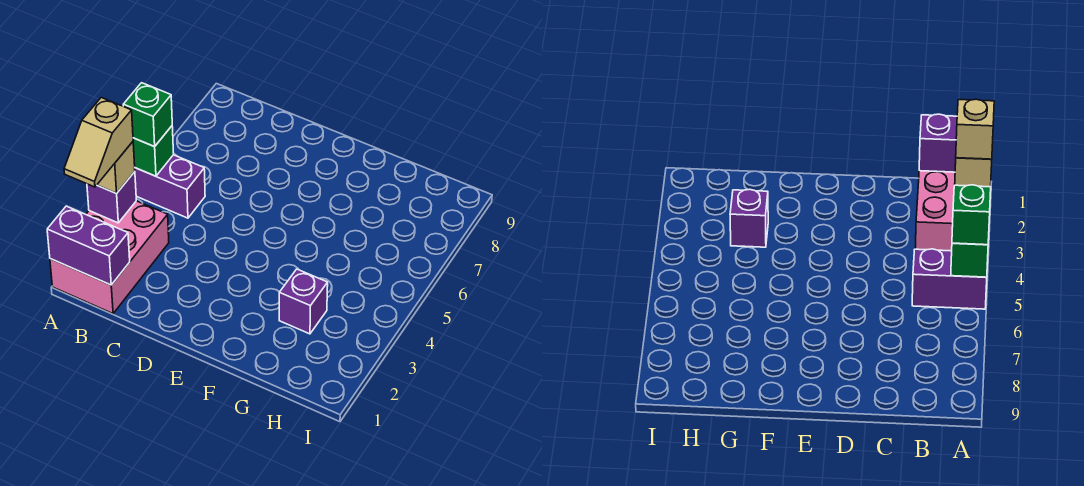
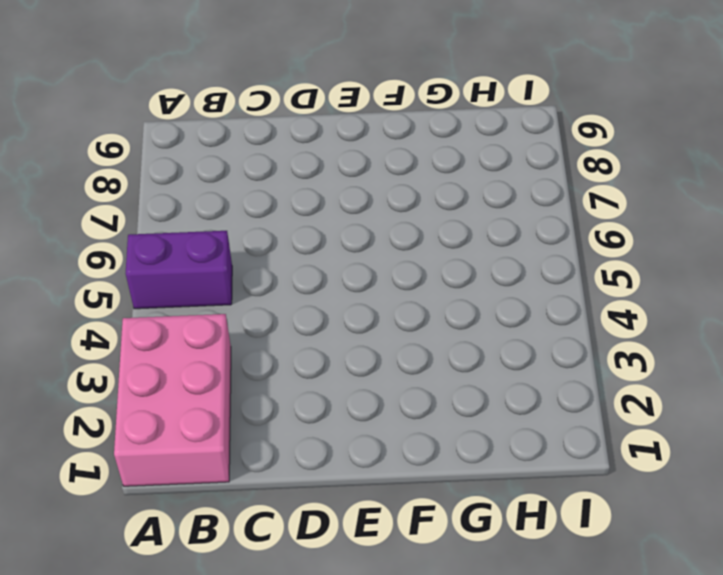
none -> purple 1x1 brick [279,269,328,334]
none -> purple 1x2 brick [47,206,130,285]

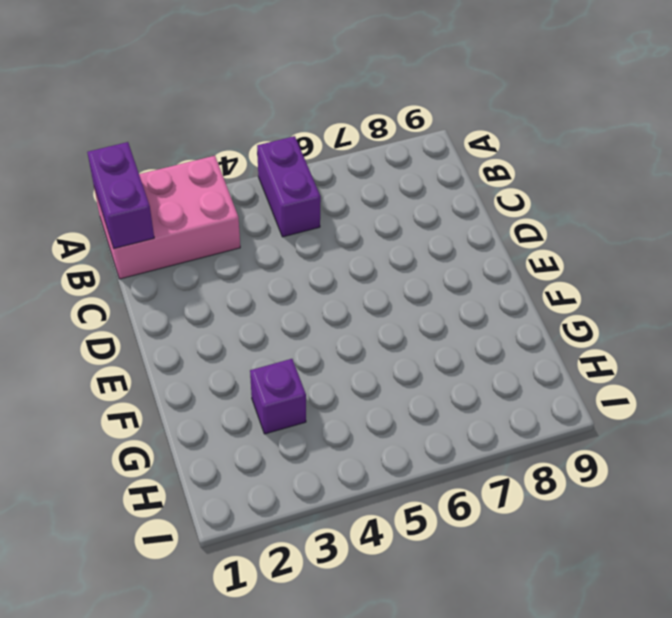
none -> purple 1x1 brick [87,172,136,223]
none -> green 1x1 brick [133,126,174,176]

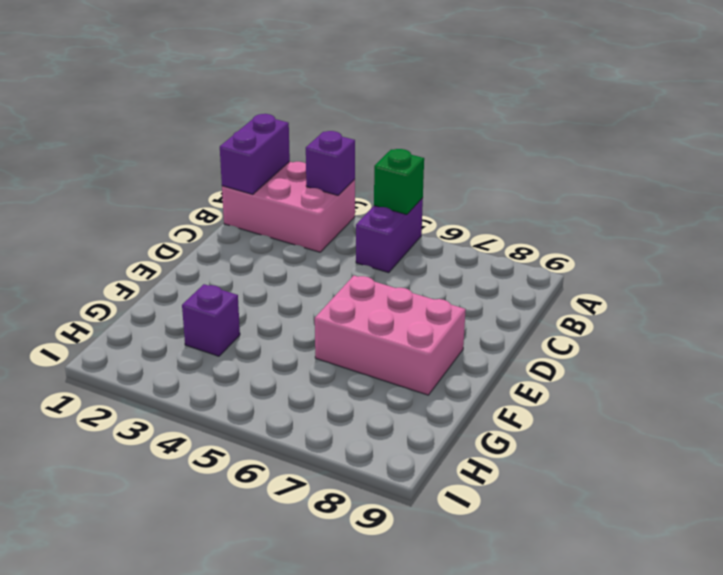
pink 2x3 brick [315,276,466,395] -> none
none -> tan 1x1 brick [97,142,135,193]
none -> green 1x1 brick [123,83,172,147]

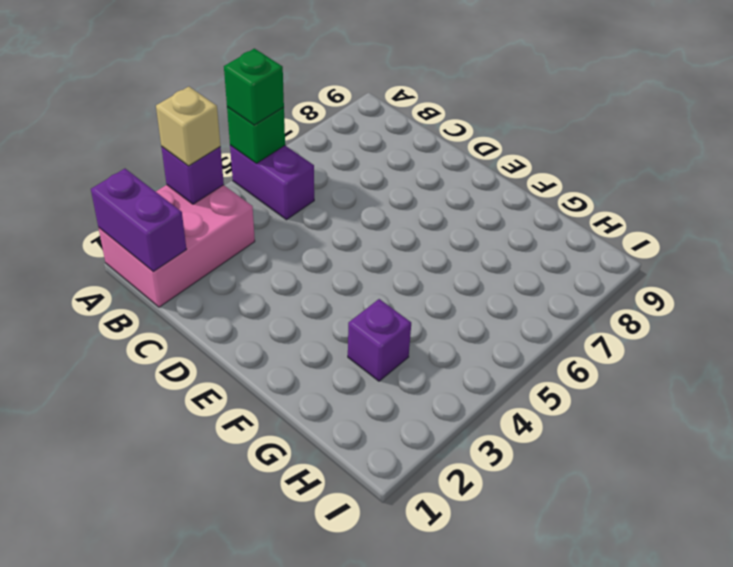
none -> tan 1x2 slope [64,98,133,187]

